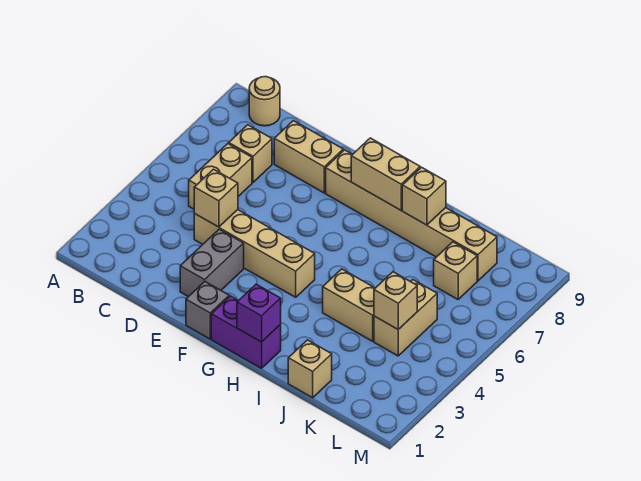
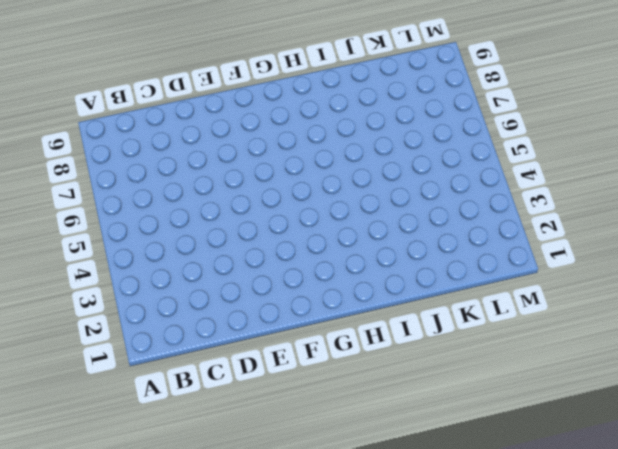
none -> tan 1x1 round brick [249,77,280,126]
none -> tan 1x2 brick [189,144,252,209]
none -> tan 1x1 brick [229,125,272,182]

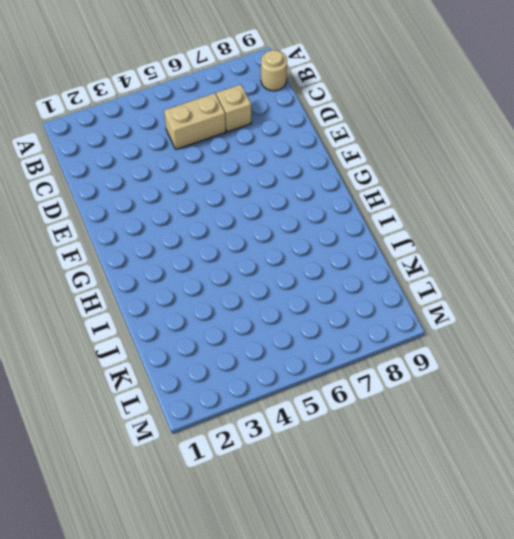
none -> tan 1x4 brick [194,210,315,297]
none -> tan 1x2 brick [274,121,343,193]
none -> grey 1x2 brick [180,229,244,297]

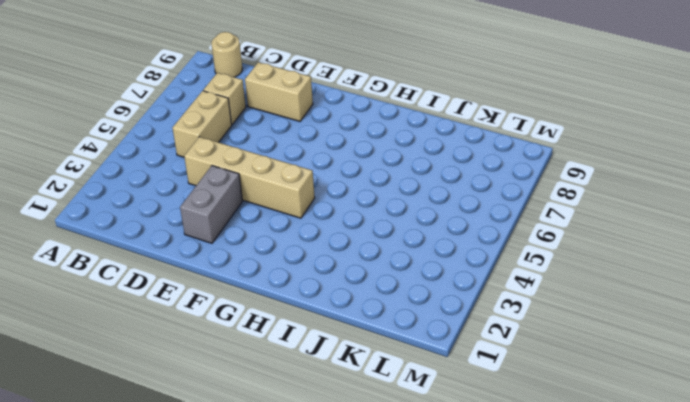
none -> grey 1x1 brick [186,282,229,339]
none -> tan 1x6 brick [326,150,497,281]
none -> purple 1x2 brick [211,296,281,368]

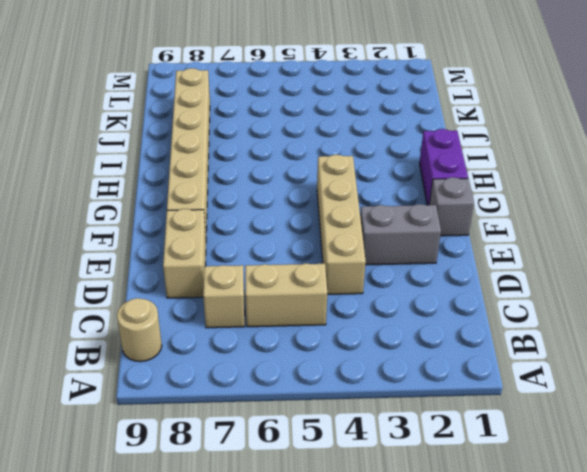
none -> tan 1x2 brick [323,269,375,341]
none -> tan 1x1 brick [288,340,332,398]
none -> tan 1x2 brick [374,280,437,356]

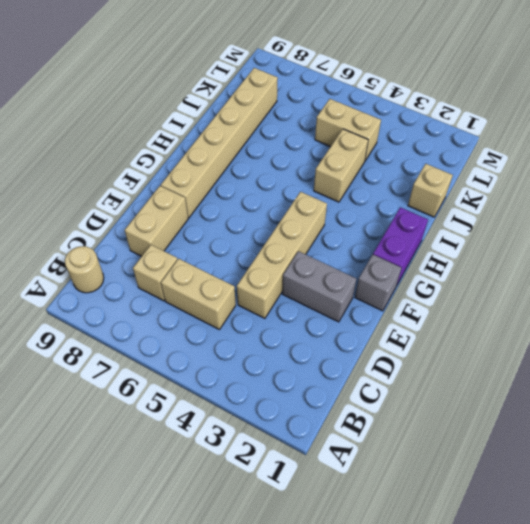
none -> tan 1x1 brick [434,242,477,299]
none -> tan 1x1 brick [194,169,238,227]
none -> tan 1x2 brick [351,138,420,210]

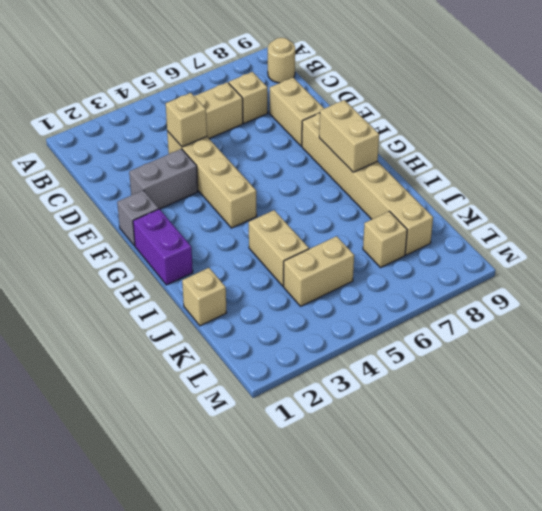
none -> purple 1x1 brick [237,284,281,342]
none -> tan 1x1 brick [402,167,446,225]
none -> tan 1x1 brick [374,272,417,329]

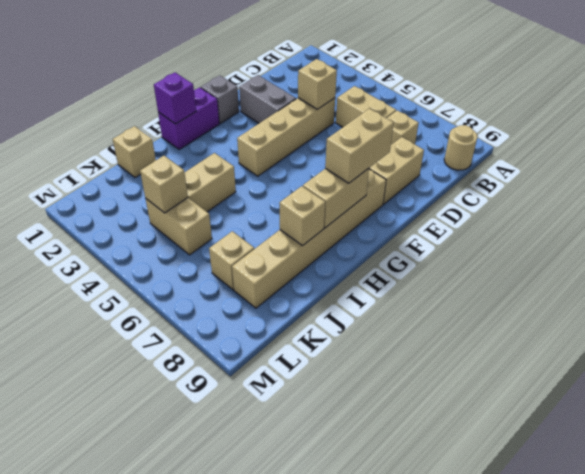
tan 1x2 brick [325,109,394,183] -> none

